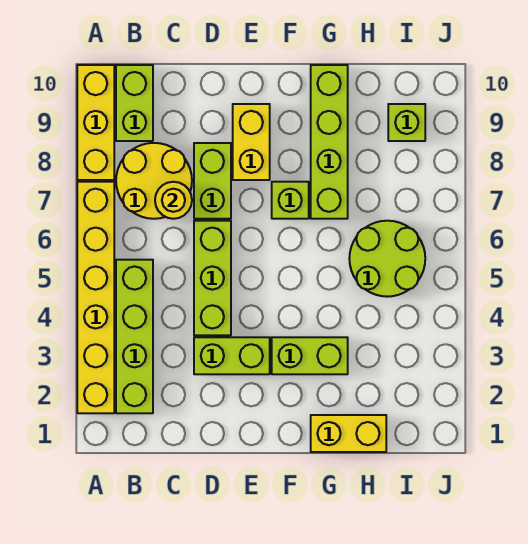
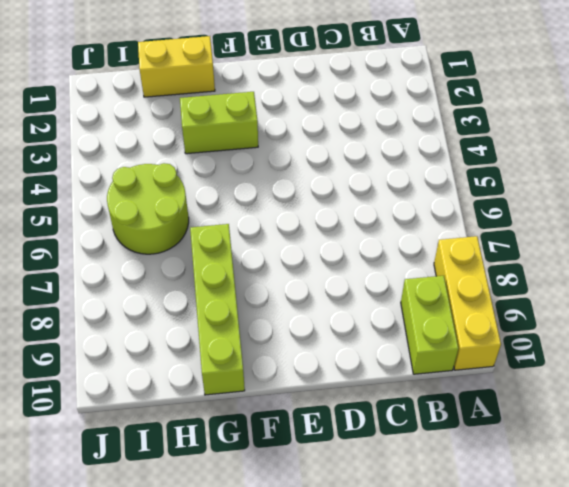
none -> yellow 1x6 brick [77,182,114,413]
none -> lime 1x4 brick [116,260,153,413]
none -> yellow 2x2 round brick [116,143,192,219]

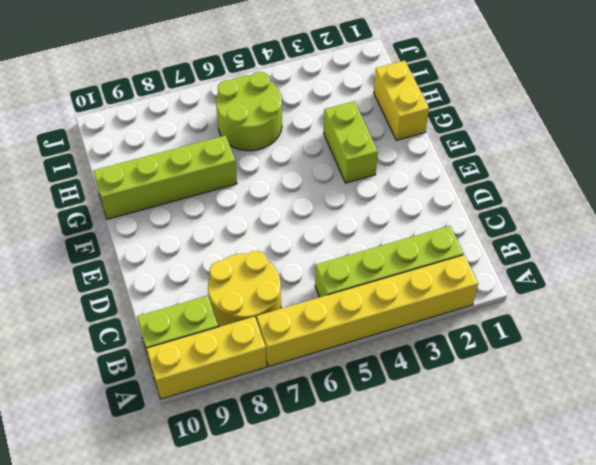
none -> lime 1x2 brick [194,337,270,374]
none -> lime 1x3 brick [194,221,231,335]
none -> lime 1x2 brick [194,143,231,219]

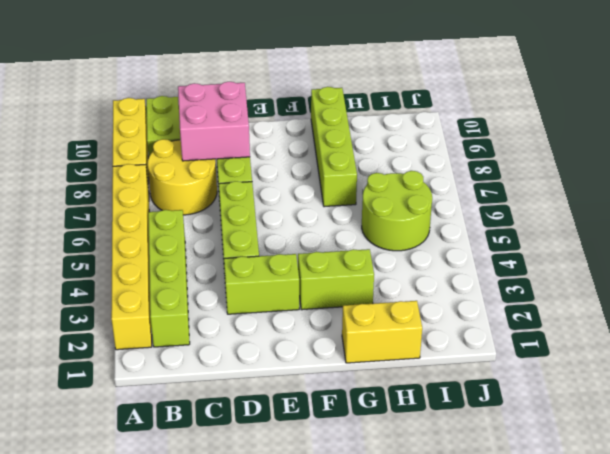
pink 2x2 brick [178,82,250,161] -> none
none -> yellow 1x2 brick [233,104,270,180]
none -> lime 1x1 brick [272,182,309,219]
none -> lime 1x1 brick [388,104,425,141]

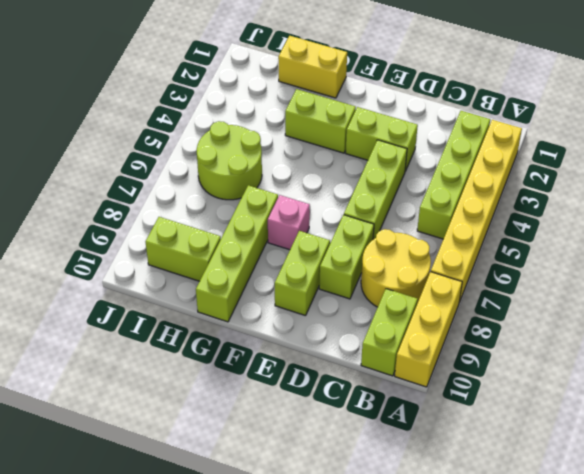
lime 1x2 brick [275,231,330,316] -> yellow 1x2 brick [233,104,270,180]
pink 1x1 brick [268,195,310,250] -> lime 1x1 brick [272,182,309,219]
lime 1x2 brick [146,217,221,281] -> lime 1x1 brick [388,104,425,141]
none -> yellow 1x1 round brick [155,182,192,219]

